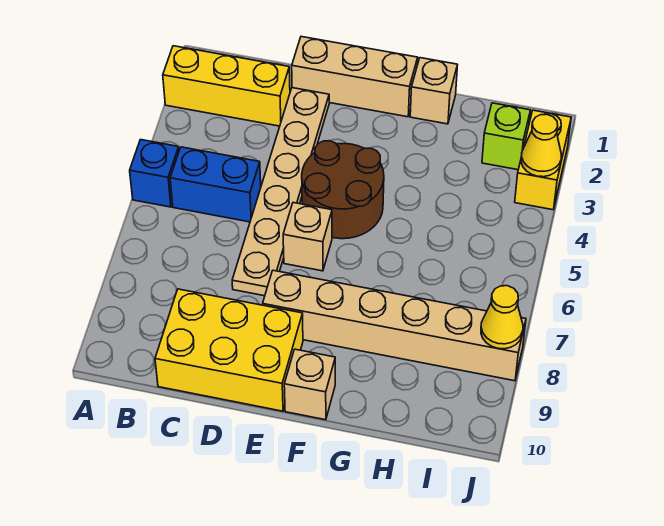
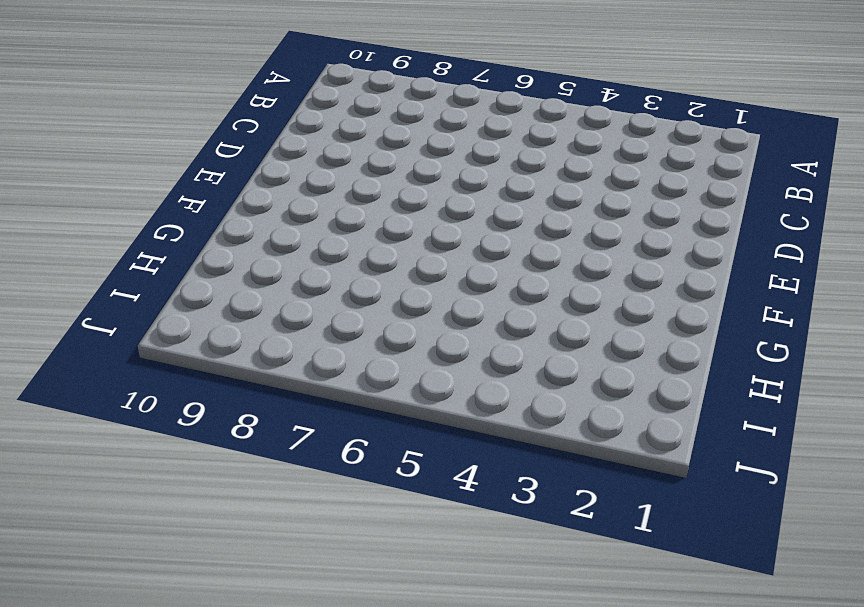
none -> yellow 1x3 brick [163,46,290,126]
none -> blue 1x1 brick [130,140,179,207]
none -> blue 1x2 brick [170,147,261,222]

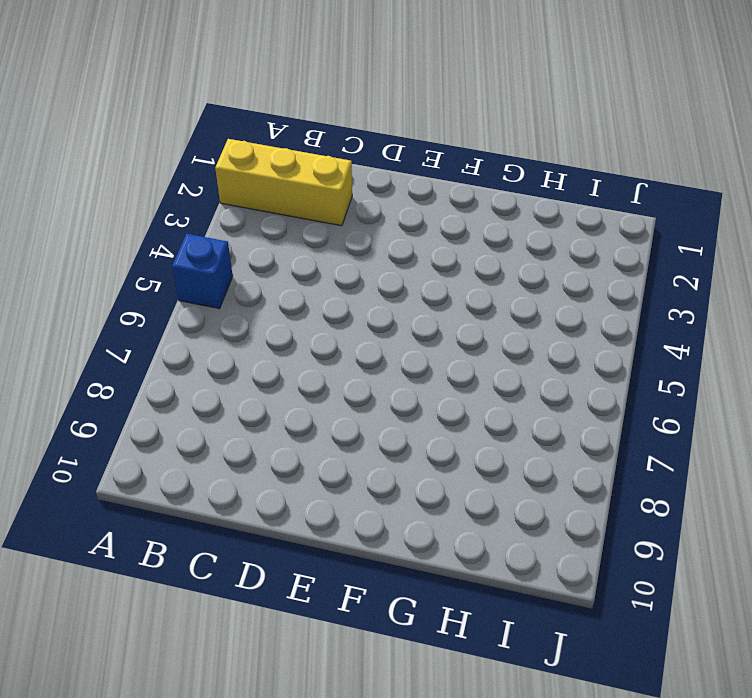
none -> blue 1x2 brick [170,147,261,222]
none -> yellow 2x3 brick [155,289,303,411]
none -> tan 1x3 brick [292,37,418,117]

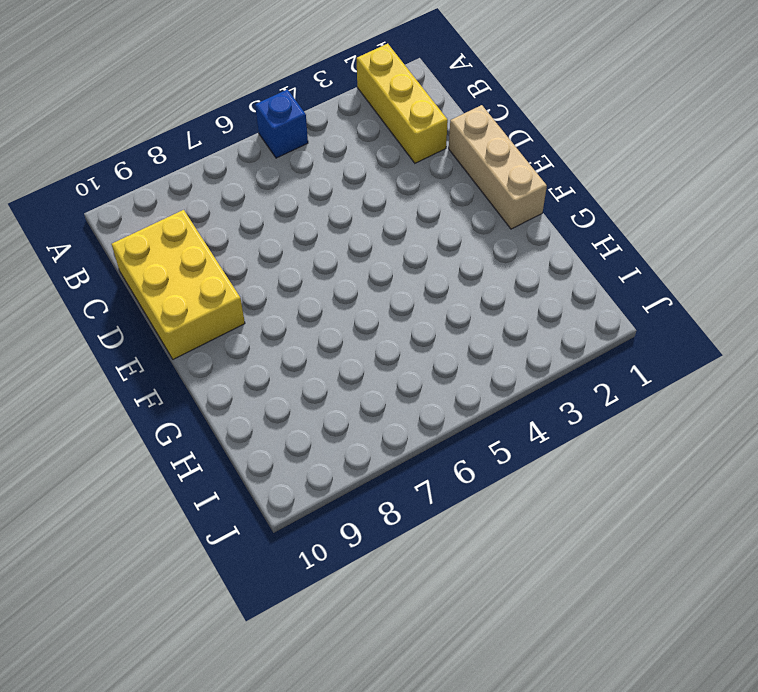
none -> blue 1x2 brick [170,147,261,222]
none -> tan 1x6 plate [232,88,329,296]
none -> brown 2x2 round brick [302,141,384,239]

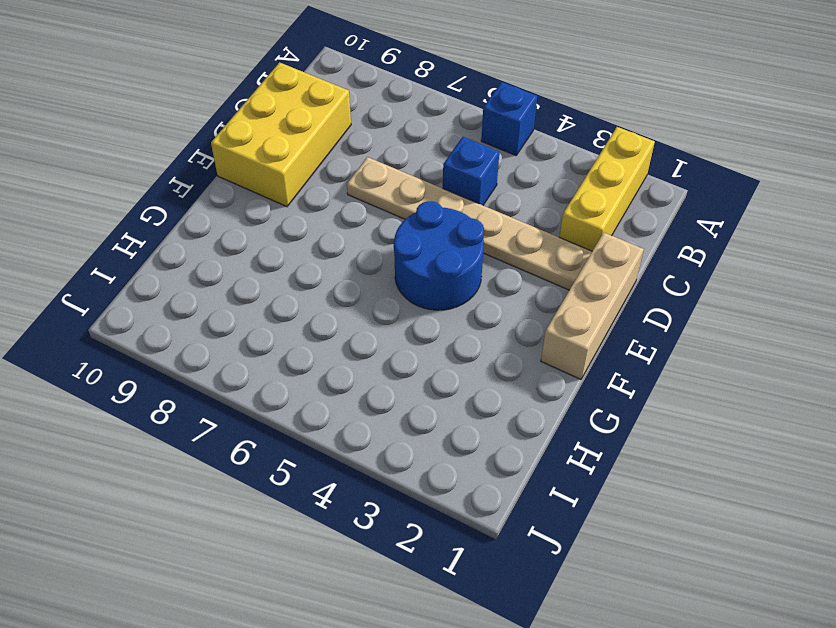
blue 1x1 brick [443,137,499,205] -> blue 1x2 brick [170,147,261,222]
blue 2x2 round brick [394,201,484,310] -> brown 2x2 round brick [302,141,384,239]
none -> tan 1x1 brick [283,203,332,271]
none -> tan 1x6 brick [263,270,526,381]
none -> tan 1x1 brick [284,349,335,420]

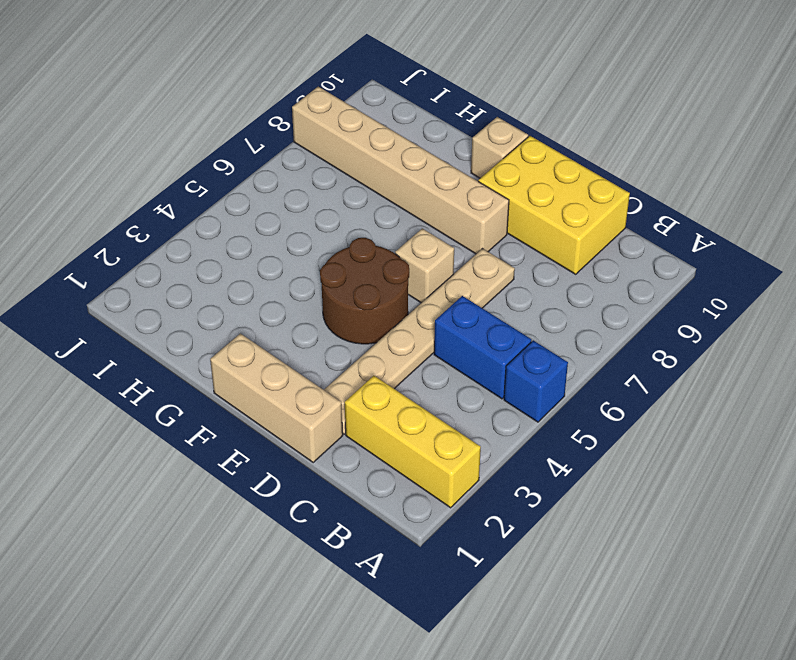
none -> tan 1x1 brick [410,58,457,124]
none -> lime 1x1 brick [482,103,530,170]
none -> yellow 1x2 brick [515,110,571,210]

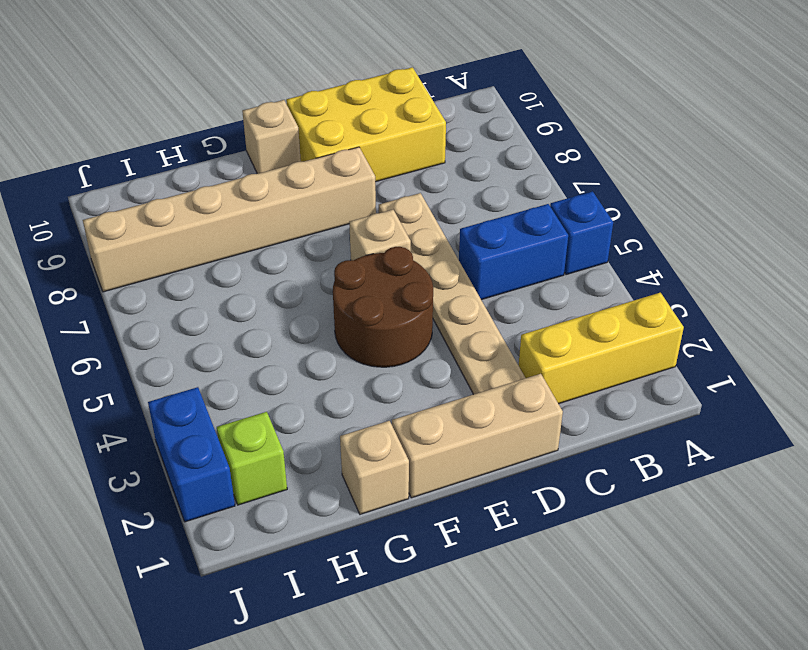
blue 1x2 brick [148,387,235,522] -> yellow 1x2 brick [515,110,571,210]
none -> yellow 1x1 cone [521,115,561,177]
none -> yellow 1x1 cone [481,286,523,349]

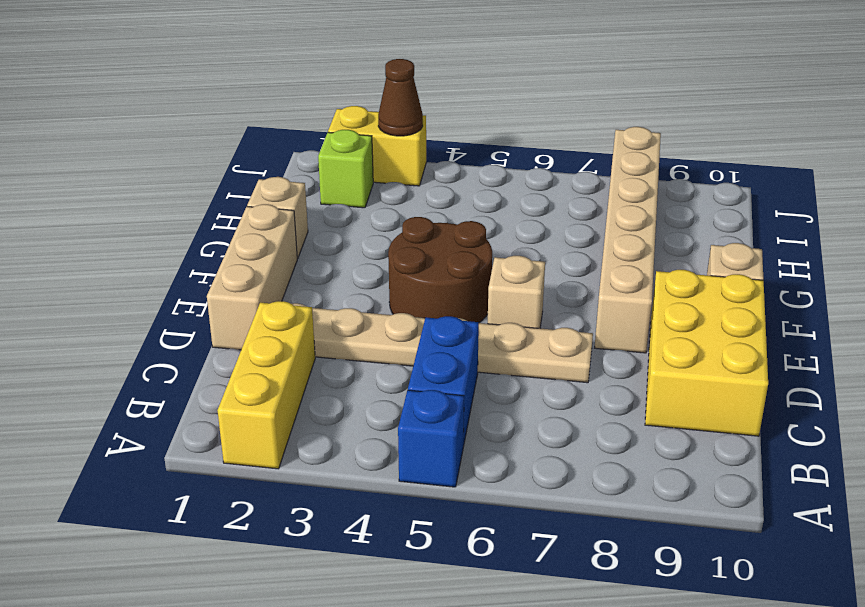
brown 1x1 cone [378,59,423,136] -> yellow 1x1 cone [521,115,561,177]
none -> yellow 1x1 cone [481,286,523,349]

